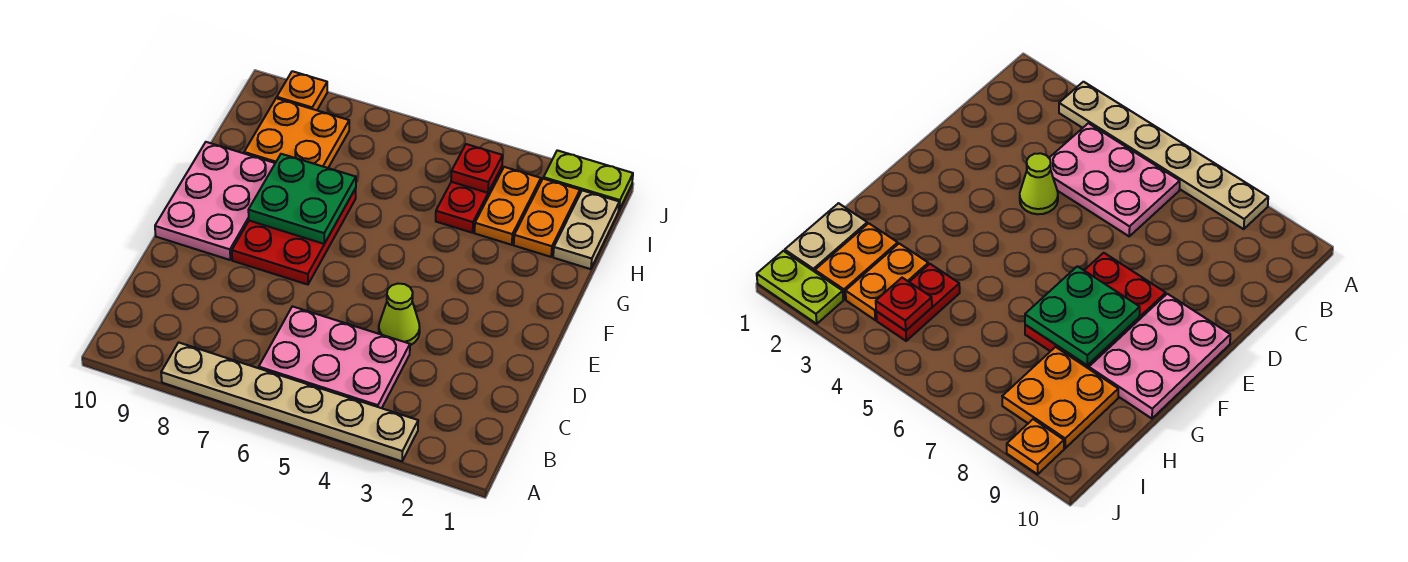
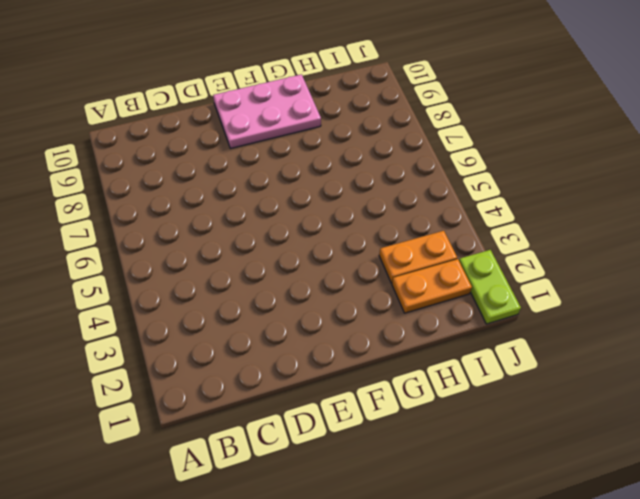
none -> tan 1x6 plate [161,342,418,461]
none -> pink 2x3 plate [259,306,410,408]
none -> lime 1x1 cone [379,284,420,345]

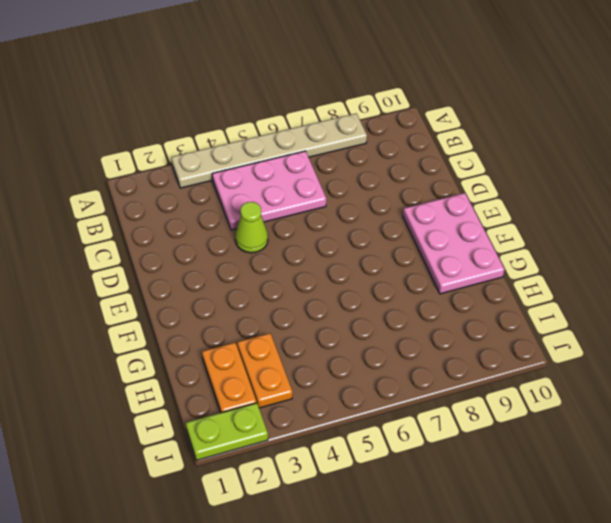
none -> red 2x3 plate [232,189,356,285]
none -> tan 1x2 plate [553,190,619,269]
none -> red 1x2 plate [436,167,502,233]

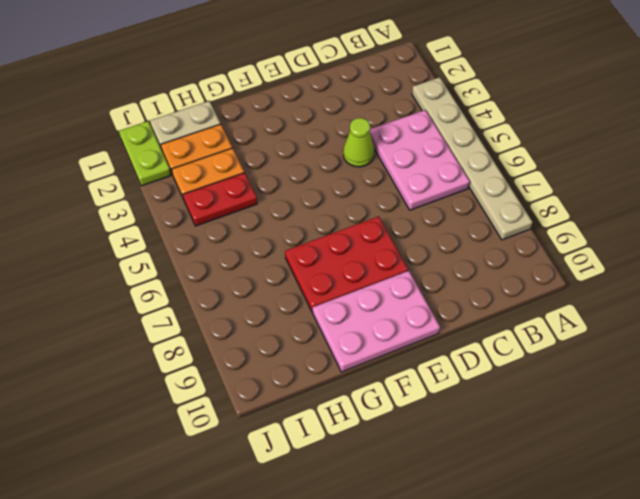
none -> orange 2x2 plate [244,98,349,168]
none -> orange 1x1 plate [277,71,327,110]
none -> green 2x2 plate [248,154,356,244]

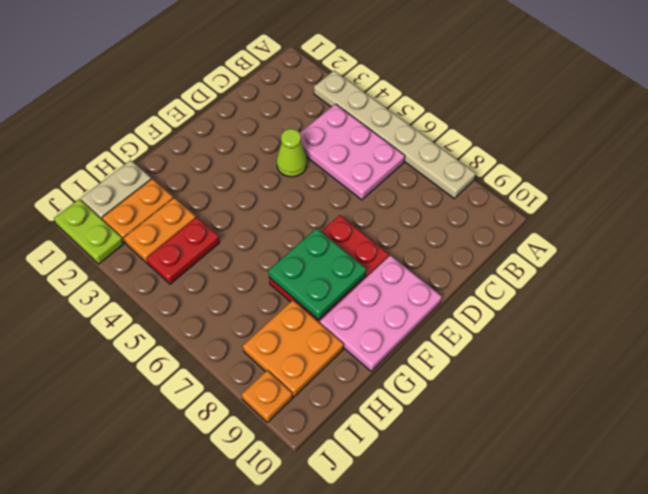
none -> red 1x1 plate [451,144,503,193]

